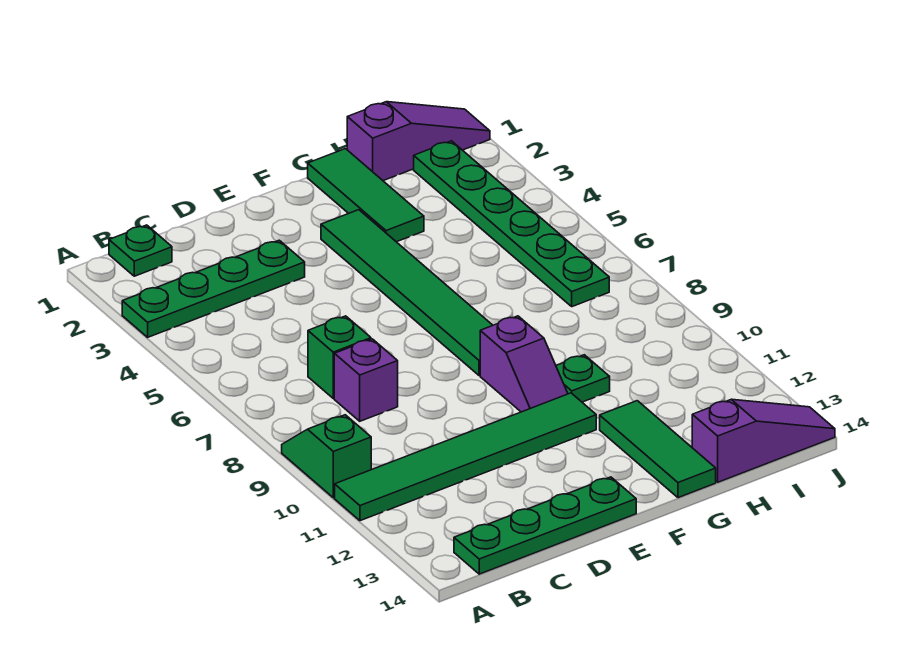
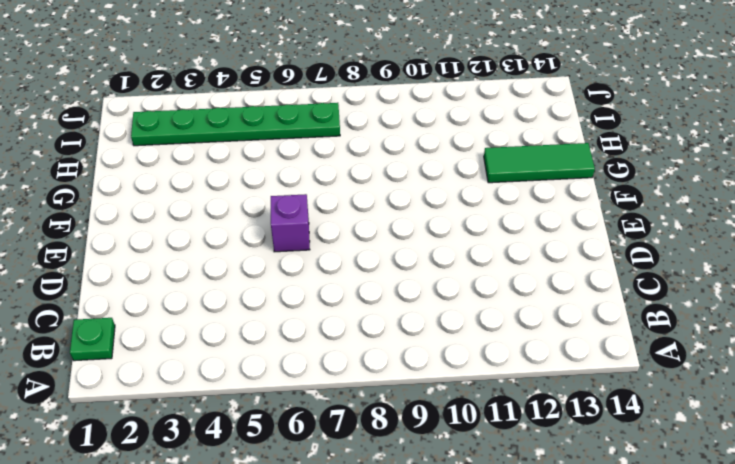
purple 1x1 brick [271,194,310,252] -> purple 1x1 brick moved to [334,339,398,421]
none -> green 1x4 plate [122,240,305,337]
none -> green 1x2 slope [282,415,371,498]
none -> green 1x6 tile [335,393,596,521]

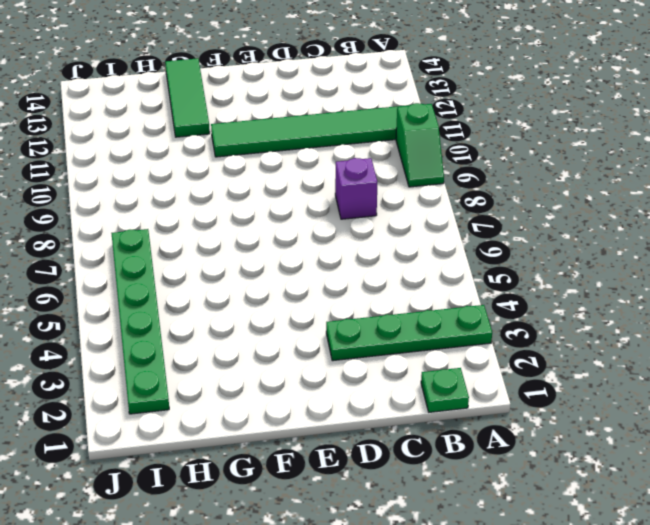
none -> green 1x4 plate [454,477,636,574]
none -> green 1x1 brick [308,316,371,398]
none -> green 1x6 tile [321,210,493,375]

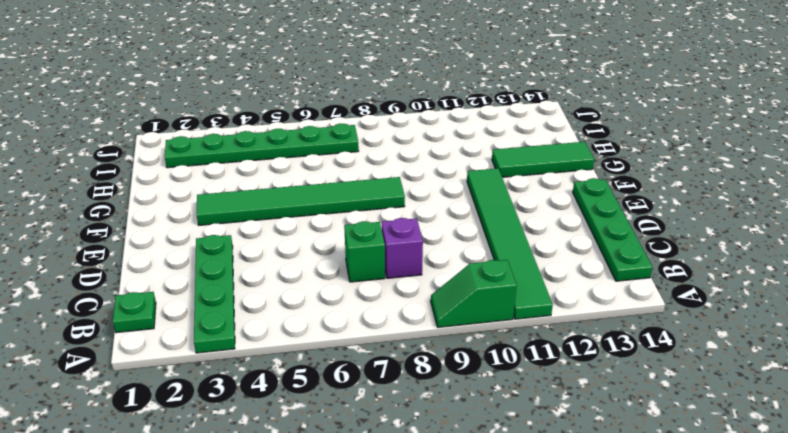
none -> purple 1x2 slope [480,316,568,412]
none -> green 1x3 tile [308,149,424,242]
none -> green 1x1 plate [556,355,610,402]

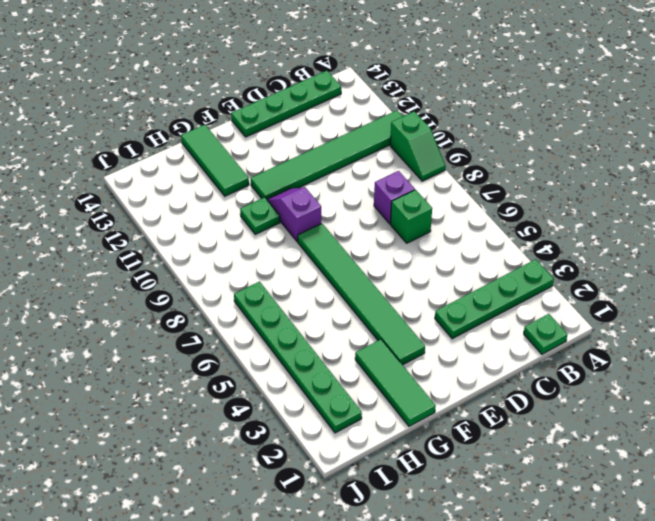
none -> purple 1x3 slope [347,102,490,181]
none -> purple 1x3 slope [692,399,835,482]

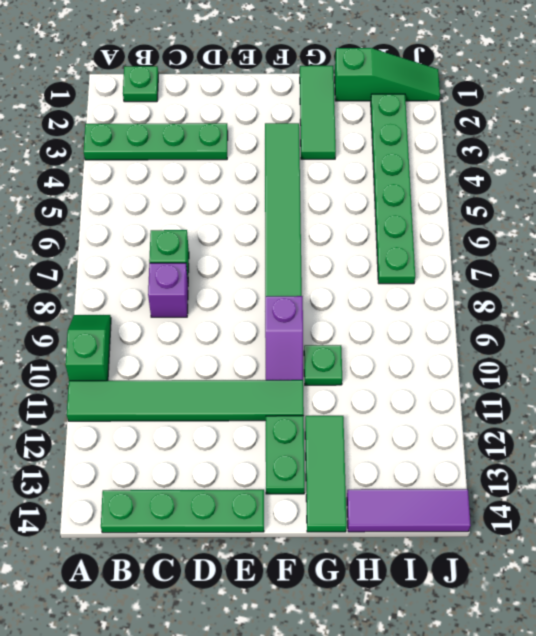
green 1x2 plate [266,416,305,494] -> none
green 1x3 slope [335,48,440,101] -> purple 1x3 slope [347,102,490,181]
purple 1x3 tile [347,489,471,532] -> purple 1x3 slope [692,399,835,482]

